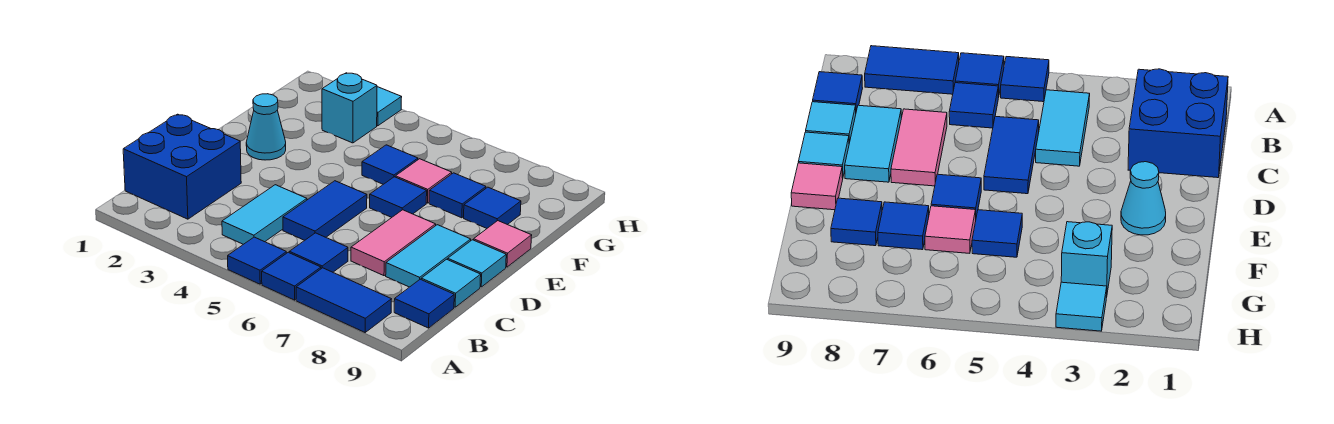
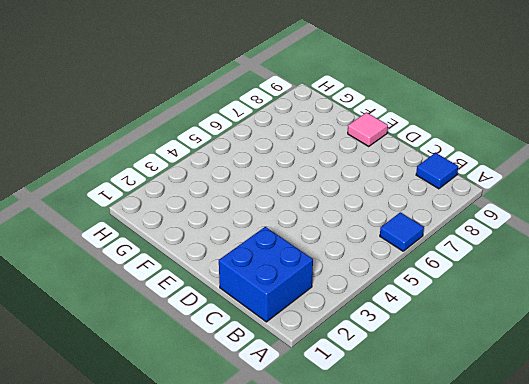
none -> blue 1x1 tile [228,237,286,284]
none -> blue 1x2 tile [296,268,391,332]
none -> cyan 1x2 tile [222,185,307,244]

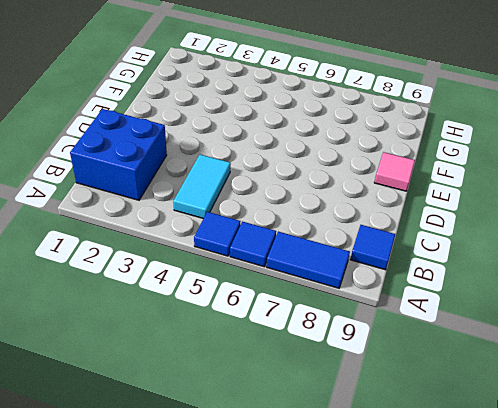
none -> blue 1x1 tile [289,233,348,272]
none -> blue 1x2 tile [283,181,367,240]
none -> pink 1x2 tile [351,210,436,276]

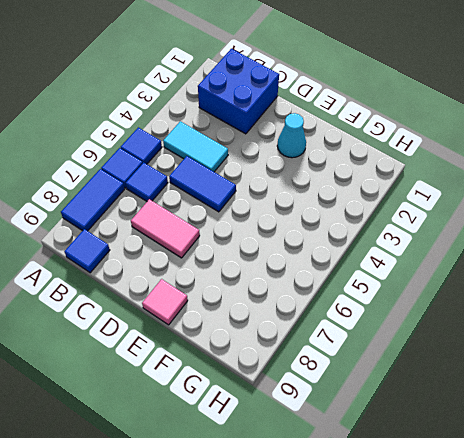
none -> cyan 1x2 tile [386,225,471,287]
none -> cyan 1x1 tile [421,259,481,307]
none -> cyan 1x1 tile [448,240,506,287]

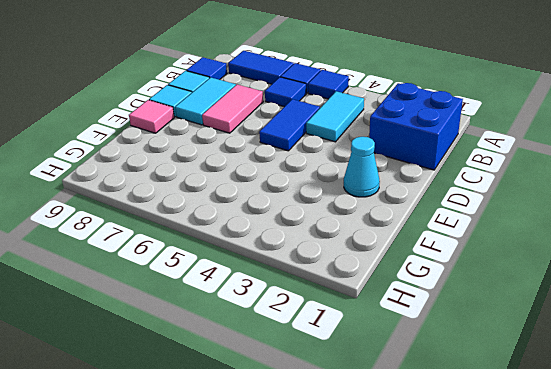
none -> blue 1x1 tile [370,177,427,218]
none -> blue 1x1 tile [362,145,418,184]
none -> pink 1x1 tile [395,159,452,203]

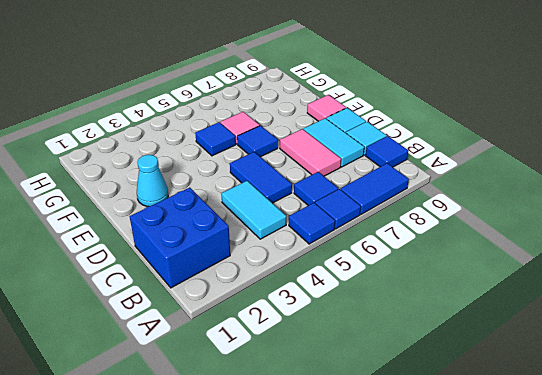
none -> blue 1x1 tile [429,173,486,218]
none -> blue 1x1 tile [464,187,521,228]
none -> cyan 1x1 brick [322,73,377,143]

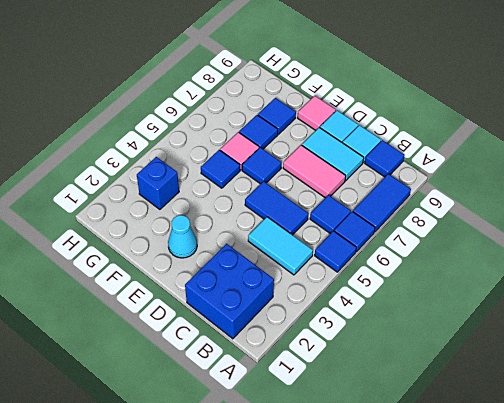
blue 1x1 brick [137,157,179,209] -> cyan 1x1 brick [322,73,377,143]
none -> cyan 1x1 tile [377,87,402,126]

